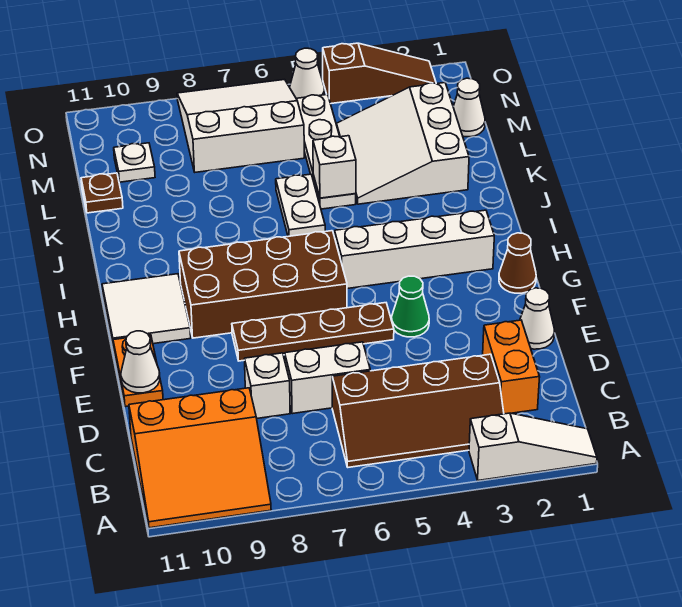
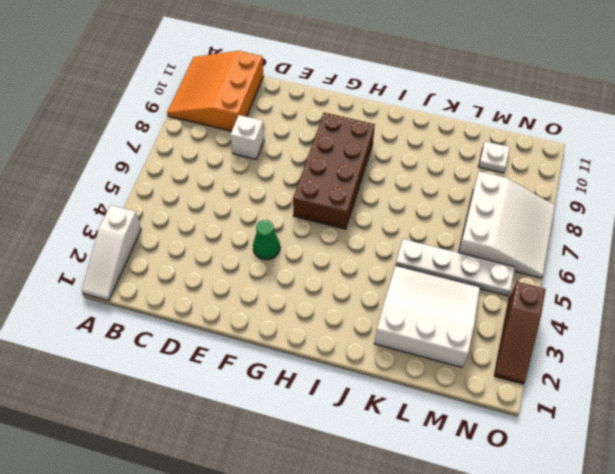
none -> brown 2x4 slope [332,354,504,467]
none -> orange 1x2 brick [483,320,540,414]
none -> white 1x2 brick [285,342,370,414]

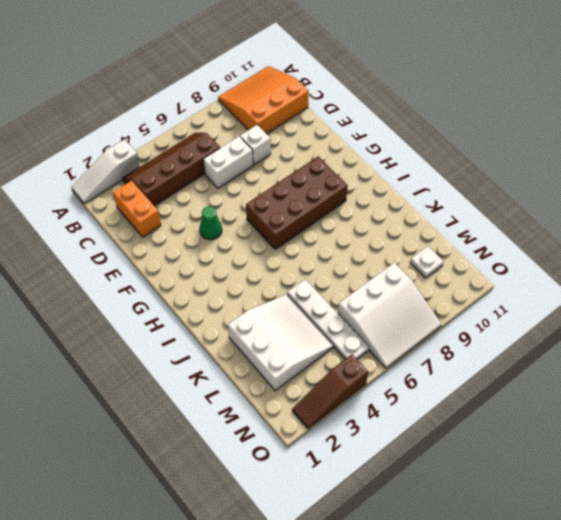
none -> white 1x1 cone [520,288,555,349]
none -> orange 1x2 plate [113,335,163,407]
none -> brown 1x4 plate [232,303,394,361]

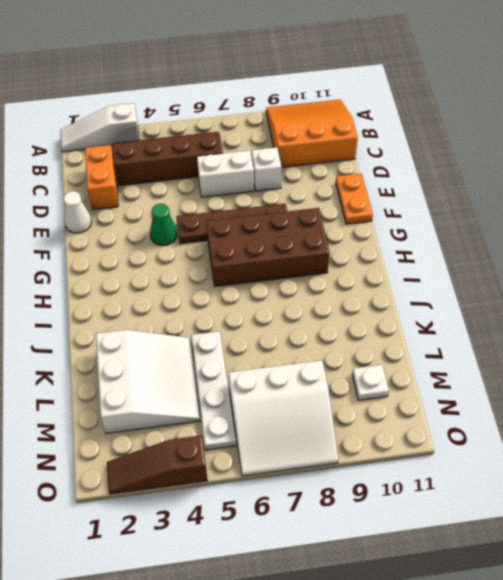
none -> brown 1x1 cone [499,233,536,293]
none -> white 2x2 tile [102,274,191,347]
none -> white 1x4 brick [335,210,494,289]

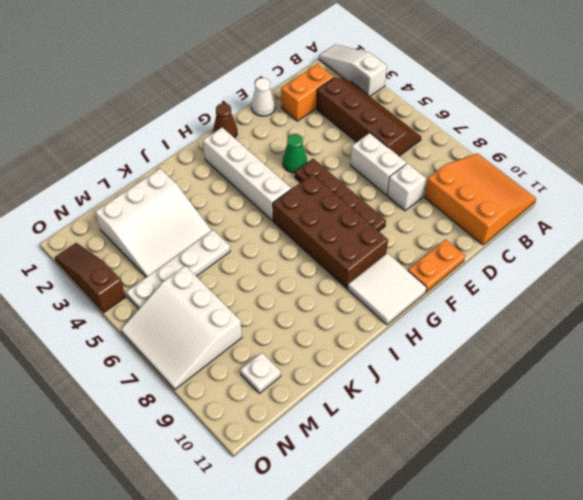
none -> white 1x2 plate [276,174,325,236]
none -> brown 1x1 plate [81,173,123,213]
none -> white 1x1 cone [453,78,485,137]

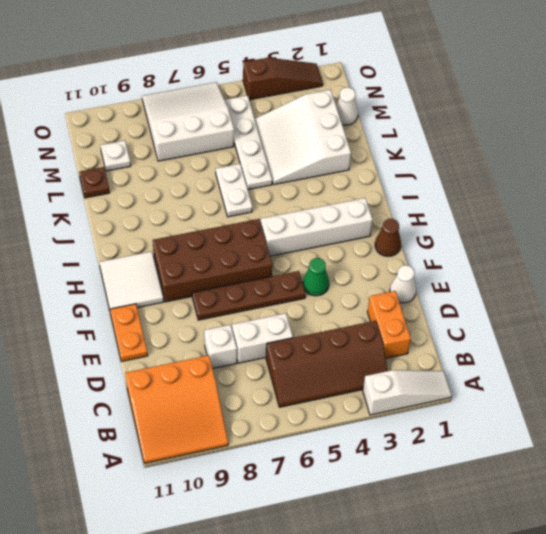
none -> white 1x1 cone [290,48,324,98]
none -> white 1x1 cone [121,331,160,393]
none -> white 1x1 brick [313,136,356,198]

